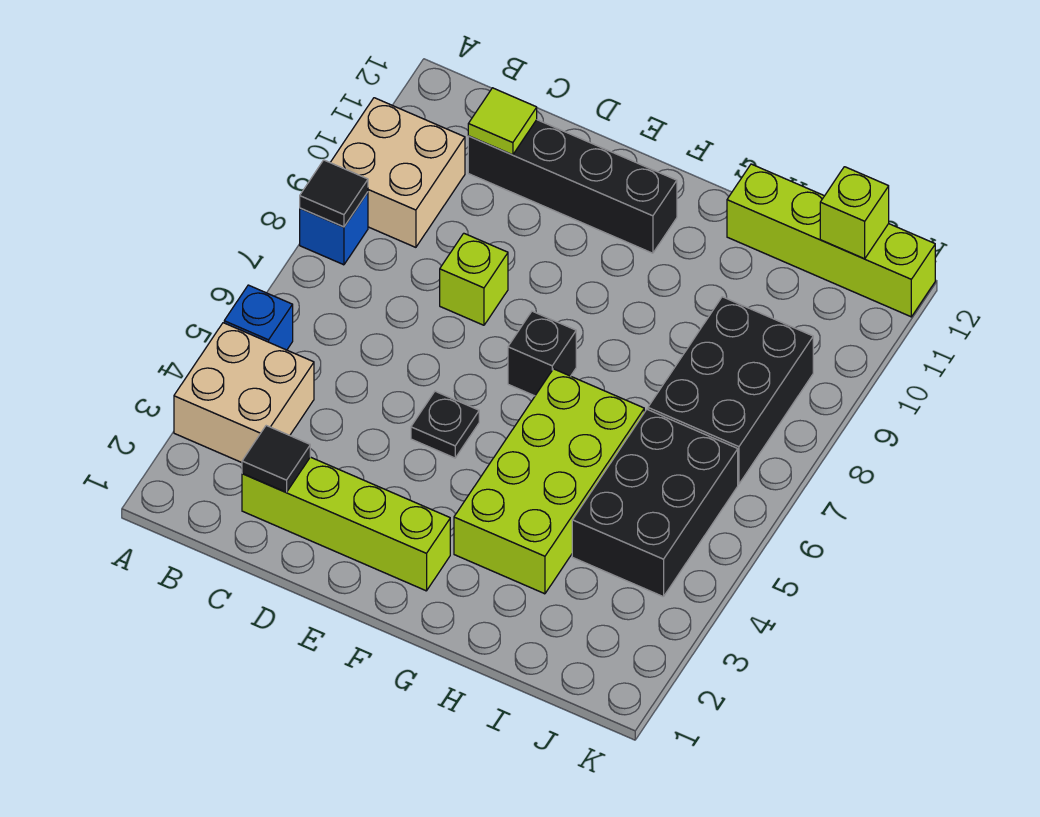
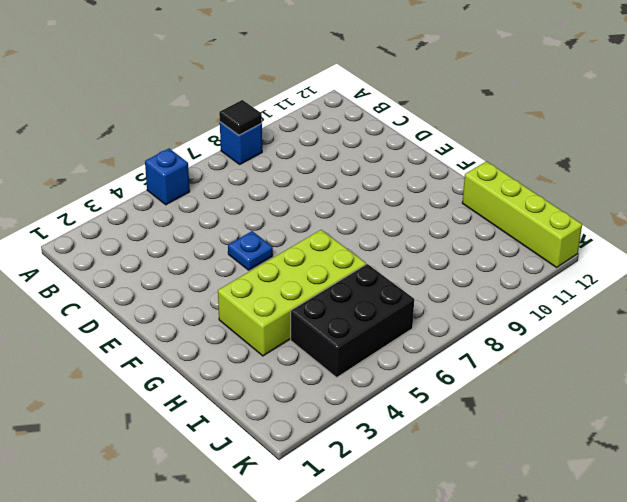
blue 1x1 plate [228,231,273,270] -> black 1x1 plate [411,391,479,458]
none -> tan 2x2 brick [174,323,314,463]
none -> tan 2x2 brick [330,98,465,247]
none -> lime 1x4 brick [242,457,450,591]

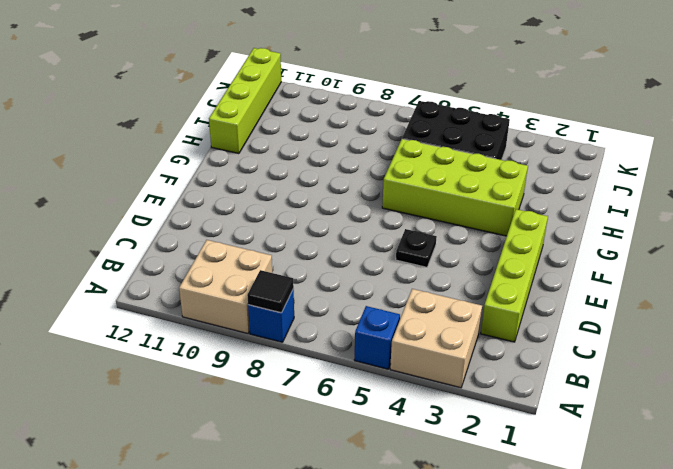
none -> black 1x4 brick [468,120,677,253]
none -> lime 1x1 brick [440,233,508,325]
none -> black 1x1 brick [508,311,576,396]

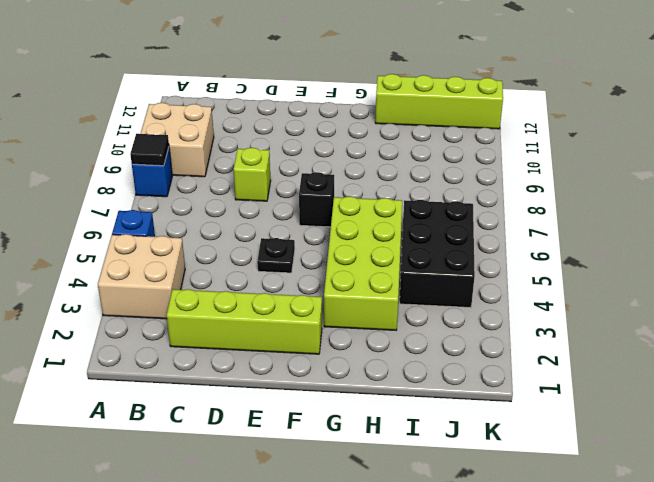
none -> black 1x4 brick [468,120,677,253]
none -> black 2x3 brick [648,297,813,484]
none -> black 1x1 tile [242,426,310,492]

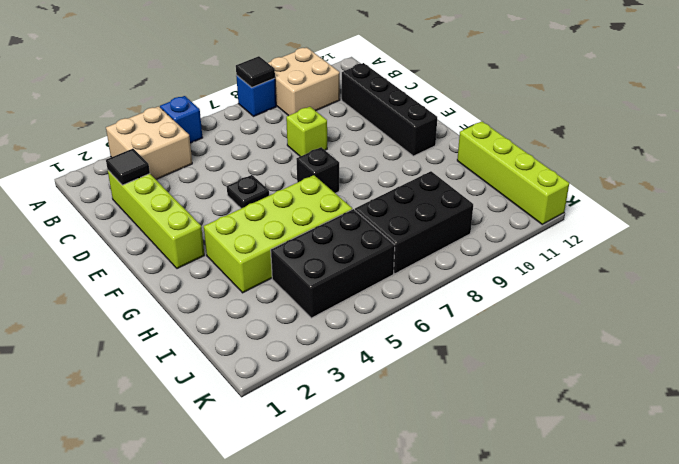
none -> lime 1x1 tile [468,88,537,155]
none -> lime 1x1 brick [820,167,889,259]

